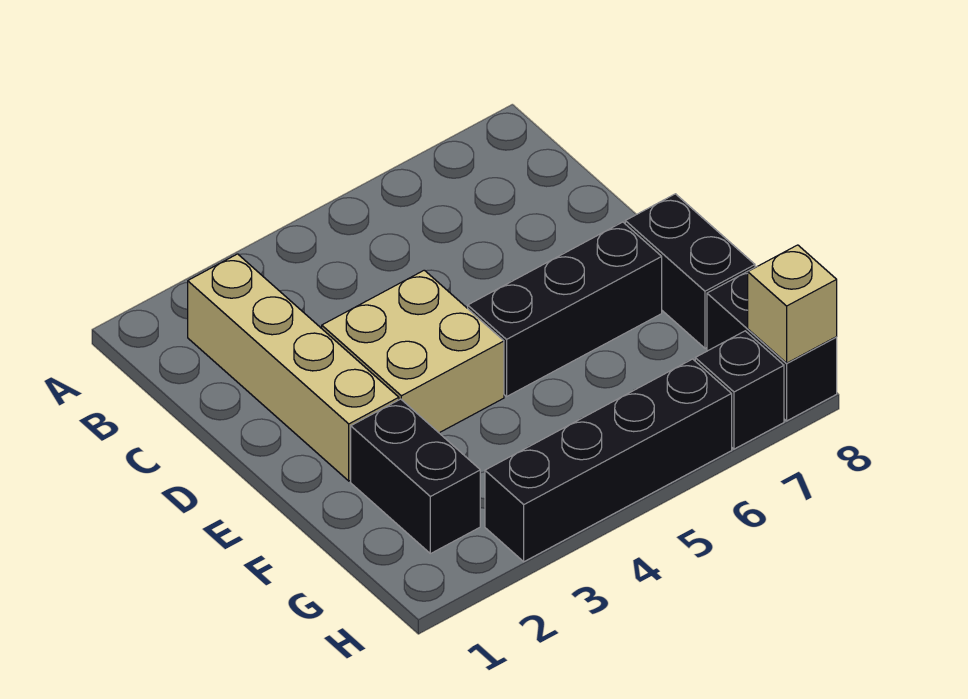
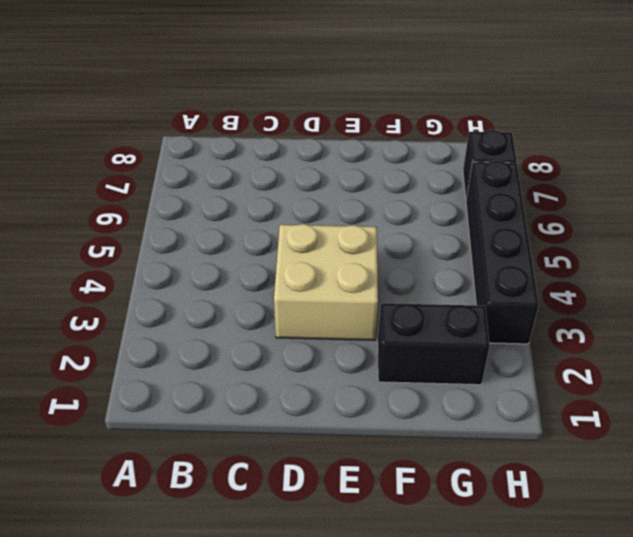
none -> tan 1x4 brick [188,254,399,481]
none -> black 1x3 brick [468,222,662,396]

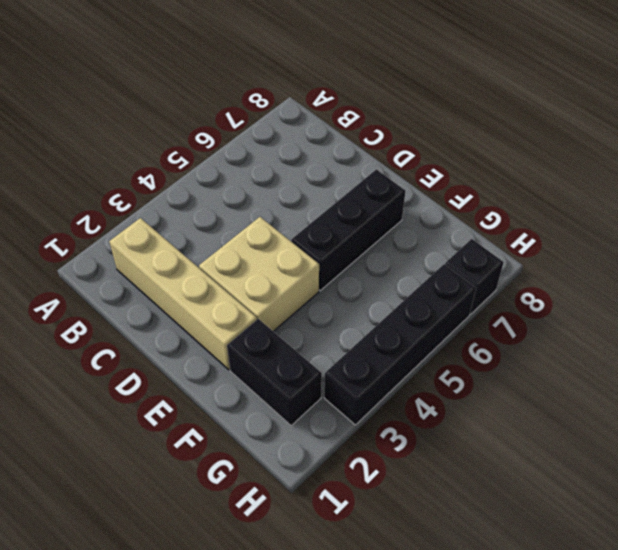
none -> black 1x2 brick [625,194,755,348]
none -> black 1x2 brick [707,267,837,421]

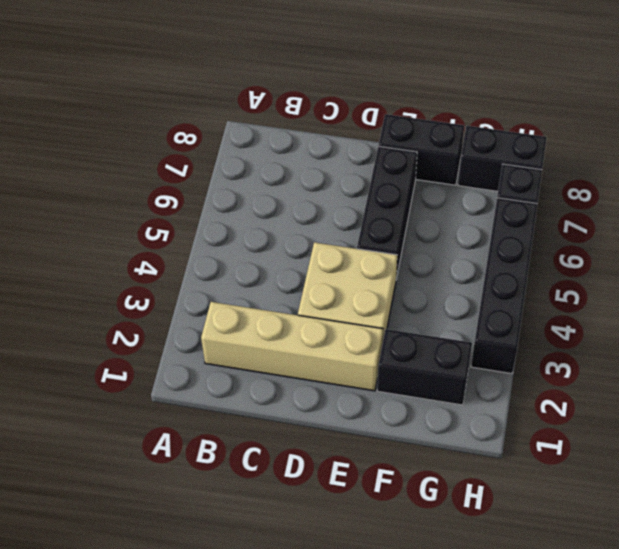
none -> tan 1x1 brick [748,245,837,363]

